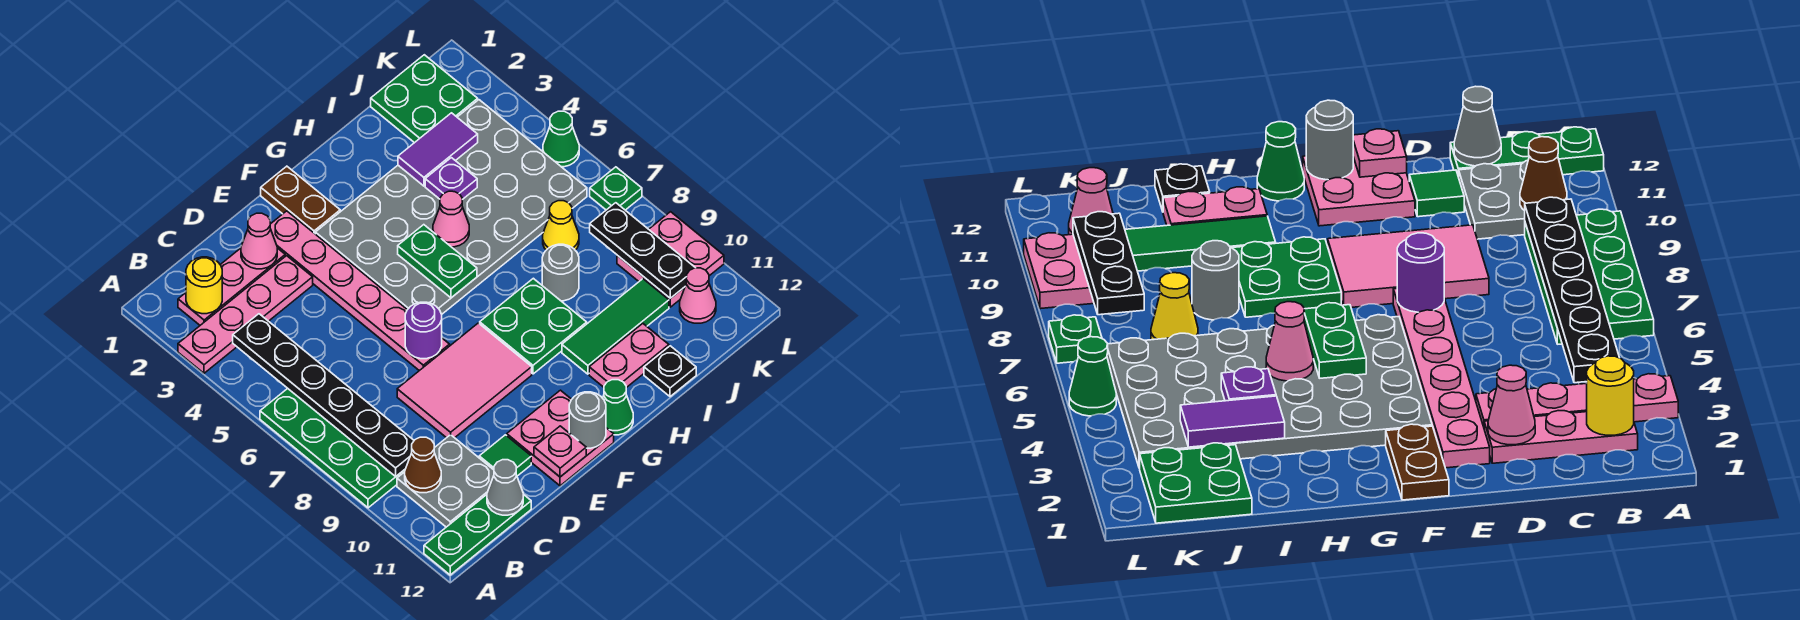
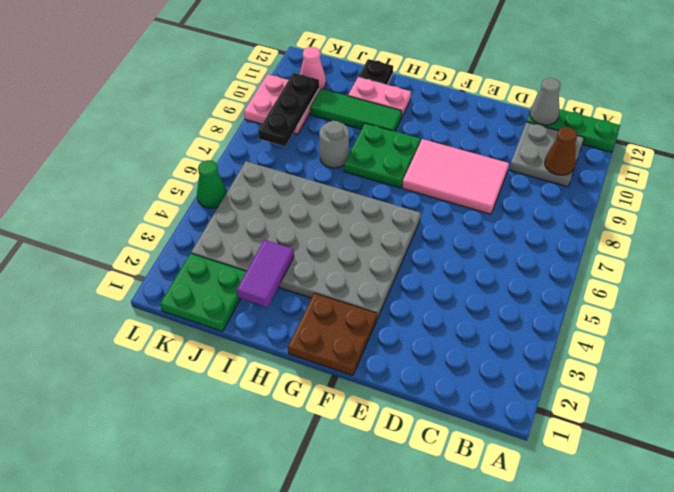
brown 2x2 plate [288,293,377,376] -> brown 1x2 plate [261,166,340,234]
purple 1x2 tile [237,240,294,307] -> purple 1x2 tile turned to [398,113,478,186]
none -> pink 1x4 plate [178,256,313,373]
none -> green 2x4 plate [260,388,405,508]
none -> pink 1x3 plate [178,248,285,325]
none -> green 1x1 tile [479,435,531,476]

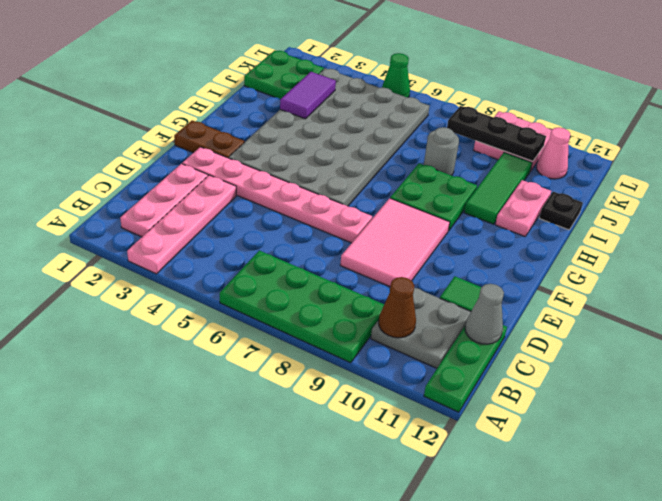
none -> pink 2x2 plate [507,390,614,486]
none -> green 1x1 cone [603,380,633,435]
none -> yellow 1x1 cone [543,201,579,250]
none -> green 1x1 plate [590,167,642,210]

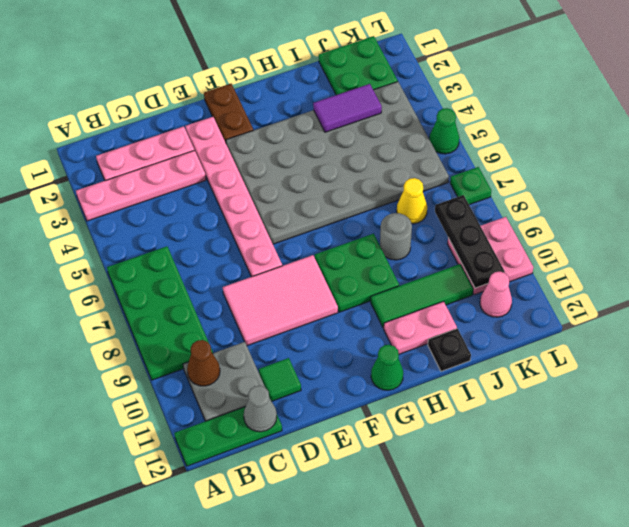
none -> pink 2x2 plate [507,390,614,486]
none -> yellow 1x1 round brick [186,257,222,314]
none -> black 1x6 plate [233,314,414,476]
none -> pink 1x1 cone [241,213,277,269]

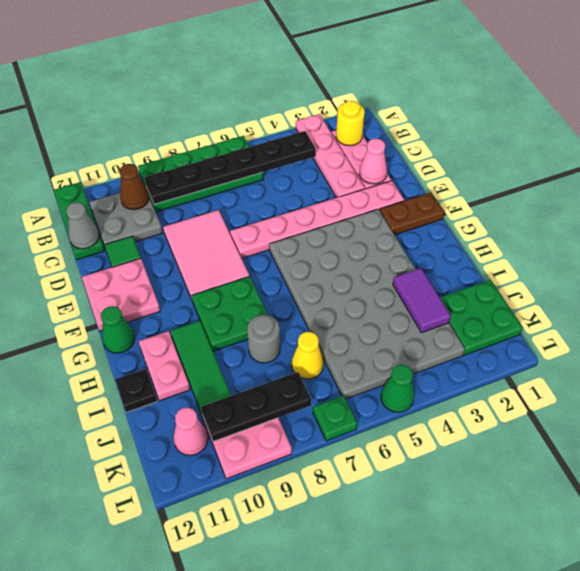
none -> purple 1x1 round brick [405,302,442,359]
none -> pink 1x1 plate [534,426,586,477]
none -> grey 1x1 round brick [569,392,606,448]
none -> green 1x2 plate [398,225,477,298]

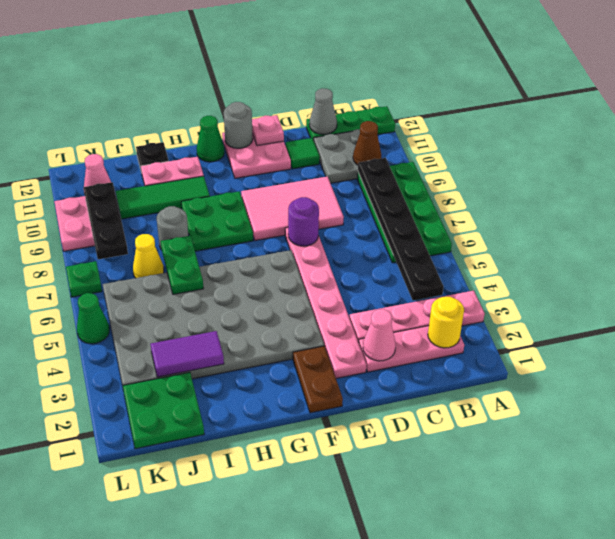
green 1x2 plate [161,236,204,294] -> green 1x2 plate moved to [398,225,477,298]
none -> pink 1x1 cone [433,191,469,247]
none -> purple 1x1 plate [425,158,477,200]

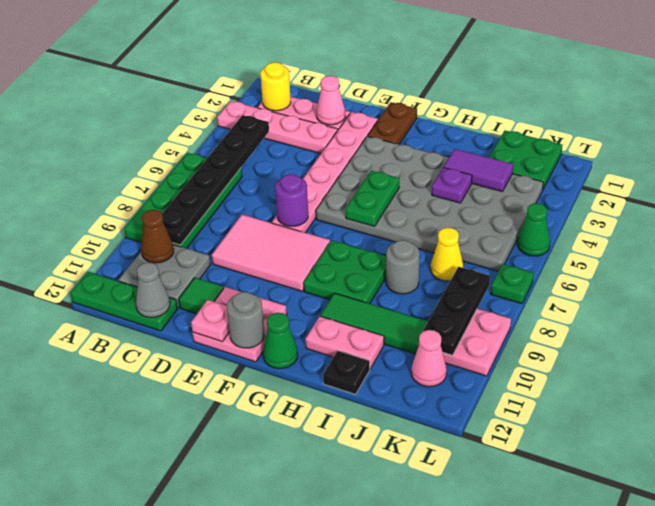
none -> pink 1x1 cone [433,191,469,247]

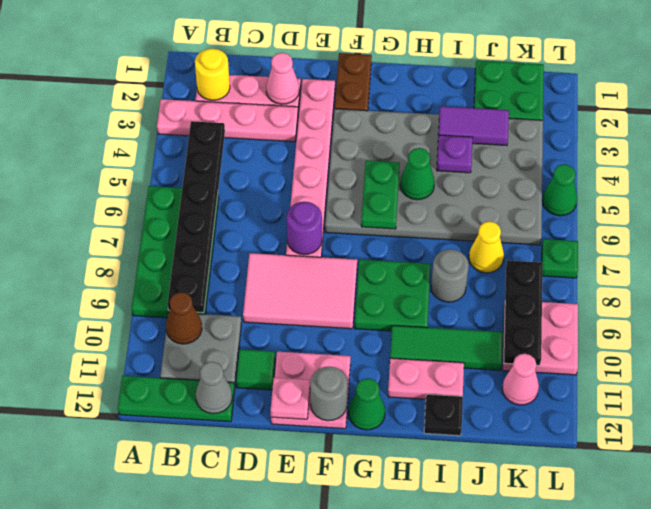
green 1x1 cone [400,148,435,200] -> pink 1x1 cone [433,191,469,247]

